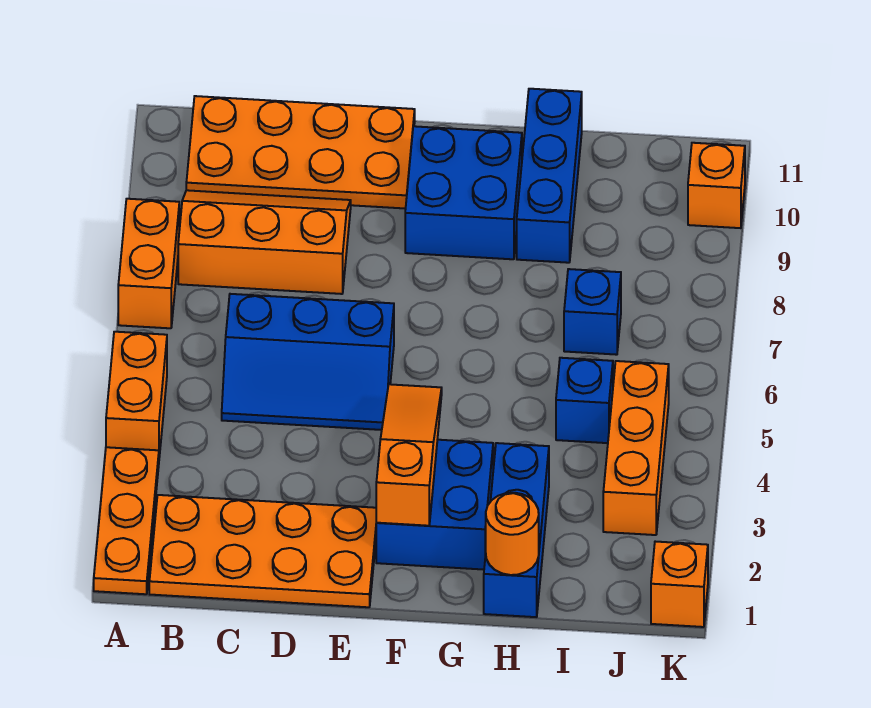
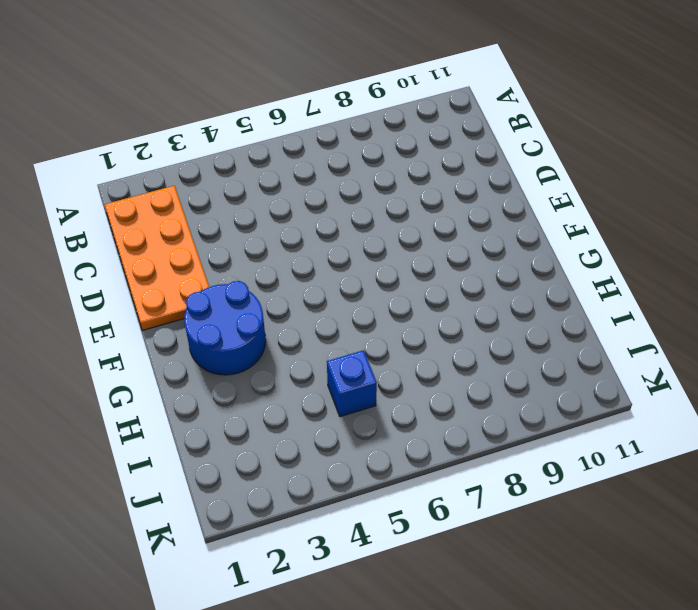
blue 2x2 round brick [184,281,266,375] -> blue 2x2 brick [376,440,493,570]
none -> orange 1x3 plate [94,447,159,594]
none -> orange 1x2 brick [106,332,167,457]
none -> orange 1x2 brick [118,199,179,328]

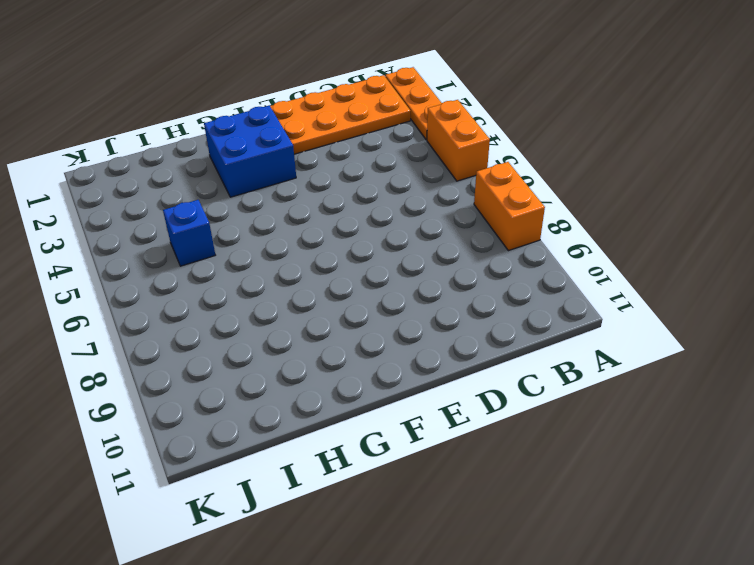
none -> orange 2x3 slope [178,190,351,294]
none -> orange 2x4 plate [186,96,415,209]
none -> blue 2x3 slope [222,294,394,430]

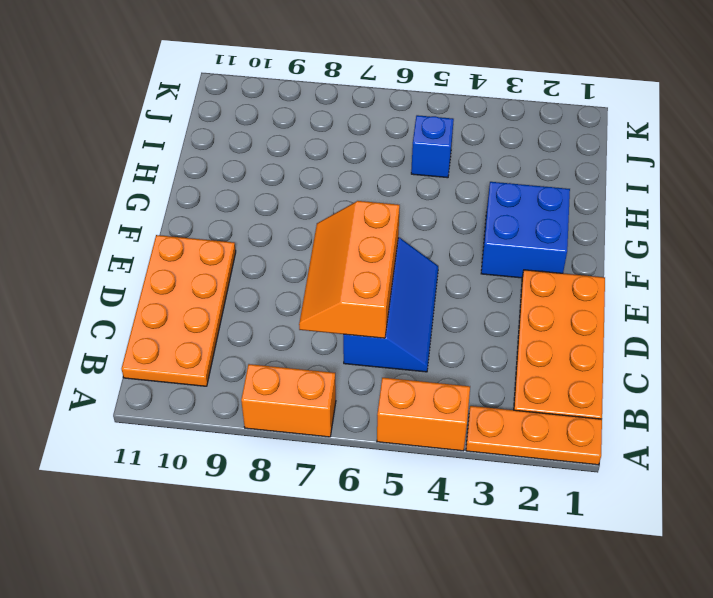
orange 2x3 slope [299,201,400,338] -> orange 2x3 slope moved to [178,190,351,294]
none -> blue 2x2 brick [405,126,522,259]
none -> blue 1x3 brick [484,443,549,617]
none -> blue 1x3 brick [517,89,582,263]

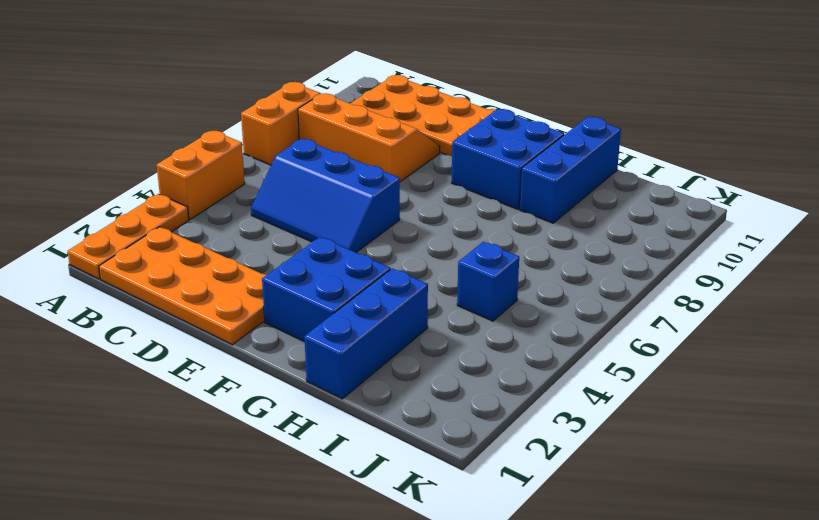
none -> blue 1x1 brick [564,269,621,355]
none -> orange 1x3 brick [603,361,669,535]
none -> orange 1x1 brick [651,542,708,627]

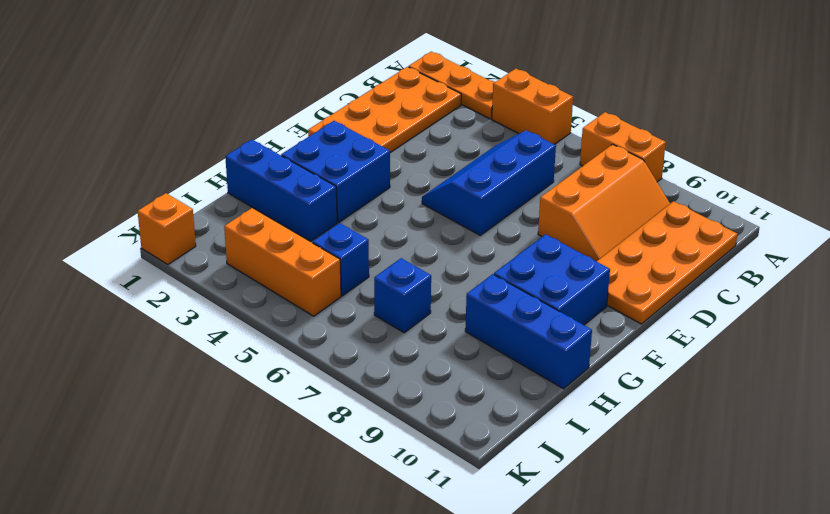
none -> orange 1x1 brick [688,143,745,228]
none -> orange 1x3 slope [376,384,442,526]
none -> orange 1x1 round brick [486,493,539,575]

